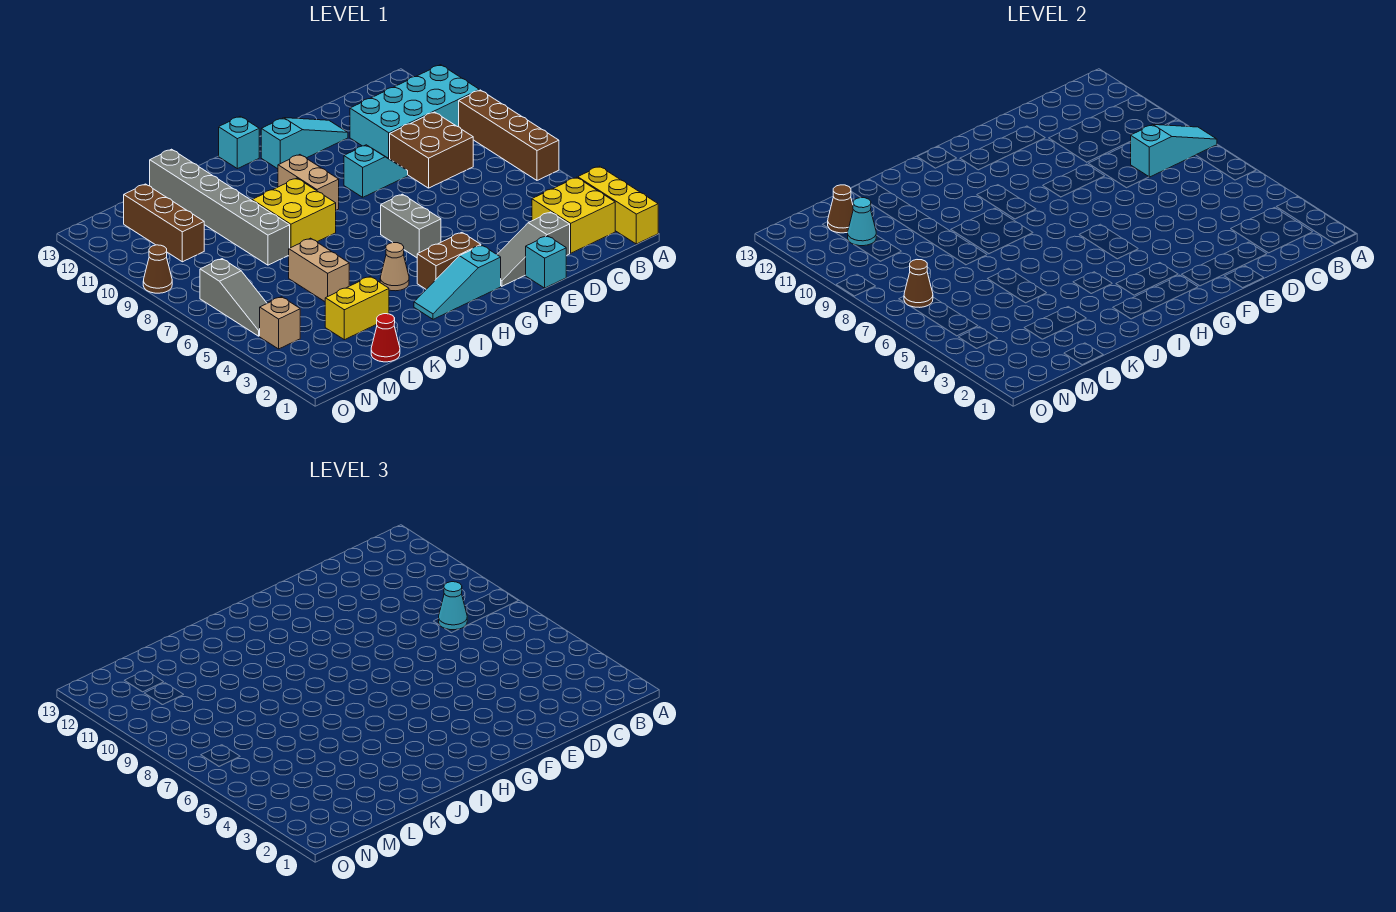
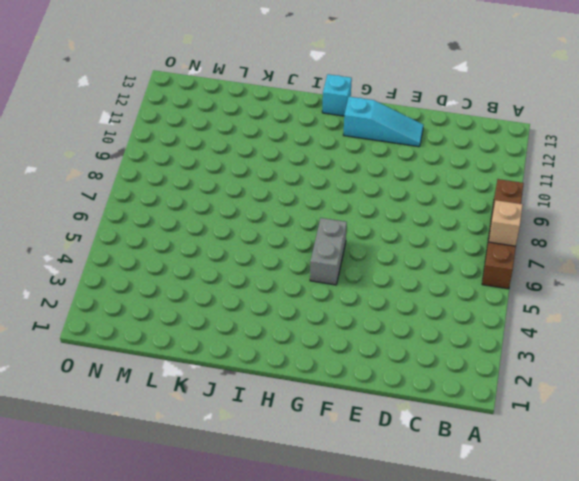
tan 1x1 brick [489,200,523,246] -> tan 1x1 brick moved to [260,297,300,349]
none -> yellow 1x3 brick [578,166,658,244]
none -> cyan 2x4 brick [350,65,479,159]
none -> yellow 2x2 brick [532,177,615,253]

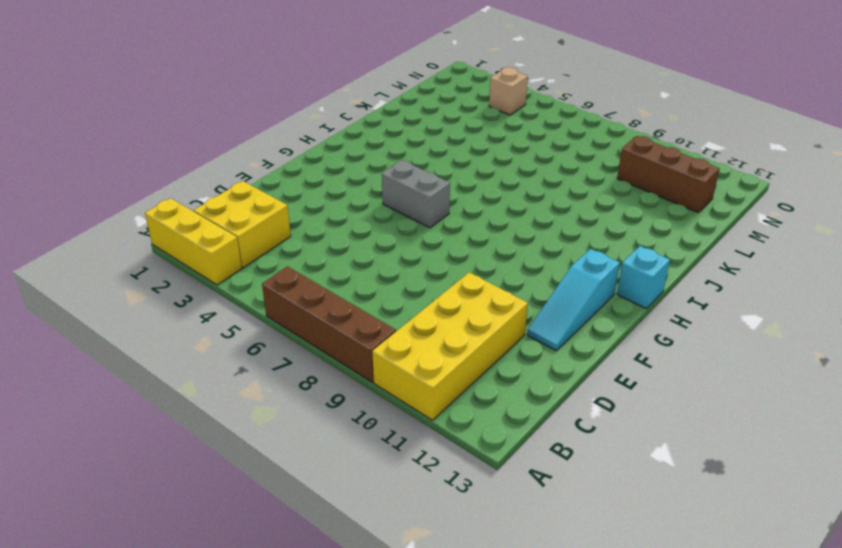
yellow 2x4 brick [372,272,528,420] -> cyan 2x4 brick [350,65,479,159]
none -> brown 2x2 brick [390,112,473,188]
none -> grey 1x3 slope [497,212,570,286]
none -> cyan 1x1 brick [526,236,566,288]

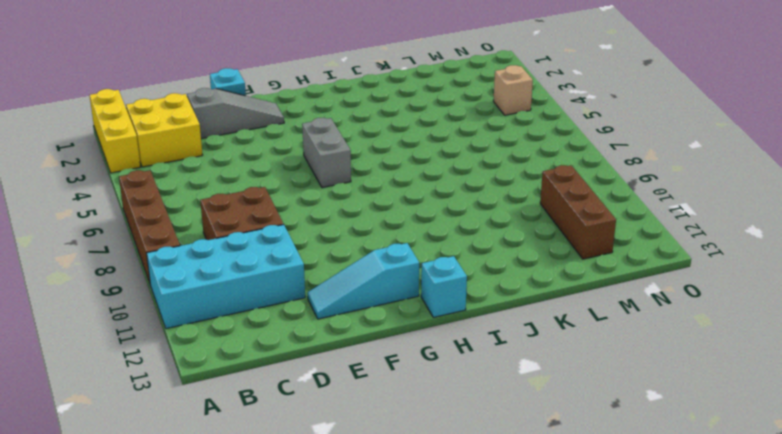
none -> cyan 1x2 slope [344,145,408,197]
none -> cyan 1x3 slope [414,245,501,319]
none -> brown 1x2 brick [417,233,481,289]

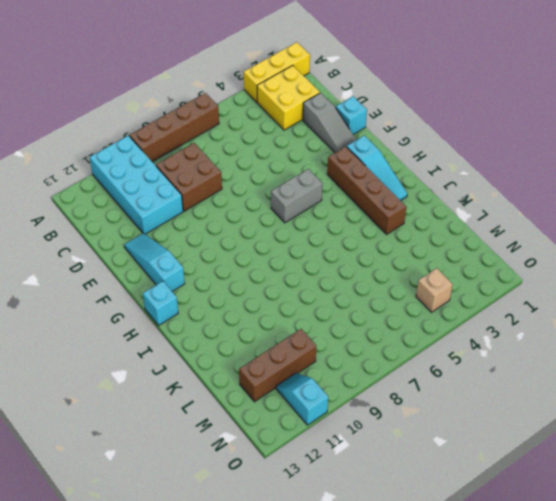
brown 1x4 brick [327,147,406,234] -> brown 1x2 brick [417,233,481,289]
cyan 1x2 slope [276,373,328,425] -> cyan 1x2 slope moved to [344,145,408,197]
none -> tan 1x2 brick [278,155,339,210]
none -> tan 1x1 cone [380,243,409,291]
none -> yellow 2x2 brick [252,178,336,248]

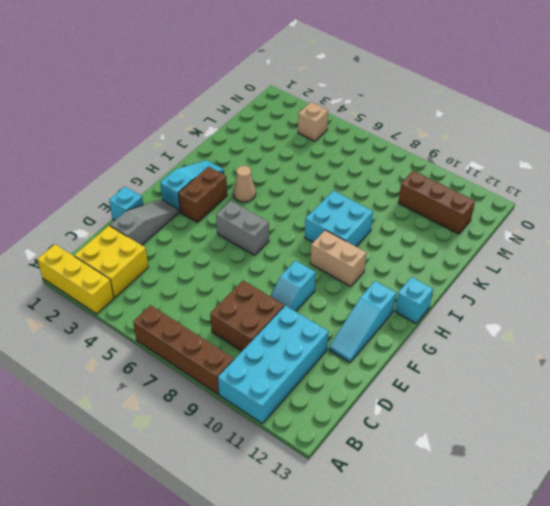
cyan 2x2 brick [305,191,373,246] -> yellow 2x2 brick [252,178,336,248]
none -> yellow 1x2 brick [325,276,389,340]
none -> tan 1x2 brick [289,238,349,301]
none -> grey 1x6 brick [150,149,290,265]

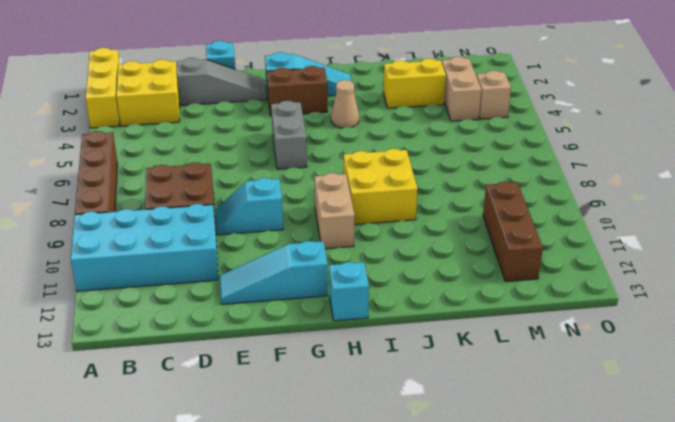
tan 1x2 brick [442,57,481,121] -> tan 1x2 brick moved to [289,238,349,301]
none -> grey 1x6 brick [150,149,290,265]
none -> red 1x1 cone [371,314,400,362]
none -> grey 1x3 slope [200,259,267,336]

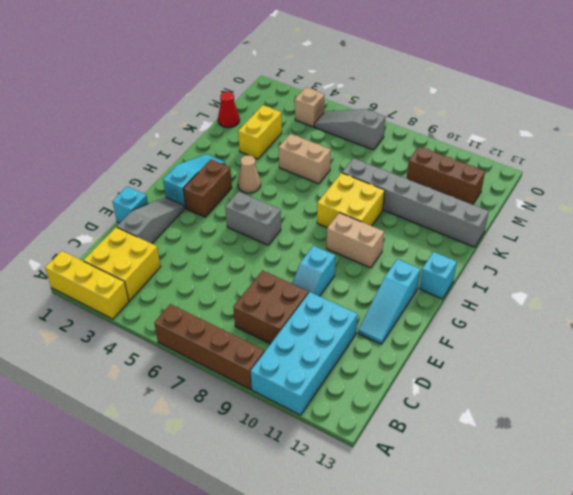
none -> brown 1x1 cone [143,245,172,293]
none -> cyan 1x3 slope [1130,125,1217,177]
none -> cyan 1x1 cone [848,197,876,246]

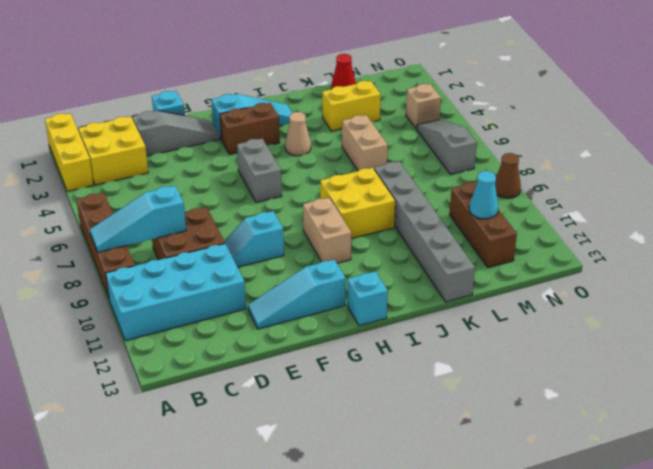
none -> brown 1x1 cone [828,185,853,233]
none -> brown 1x1 cone [904,260,933,307]
none -> cyan 1x1 cone [439,582,467,630]

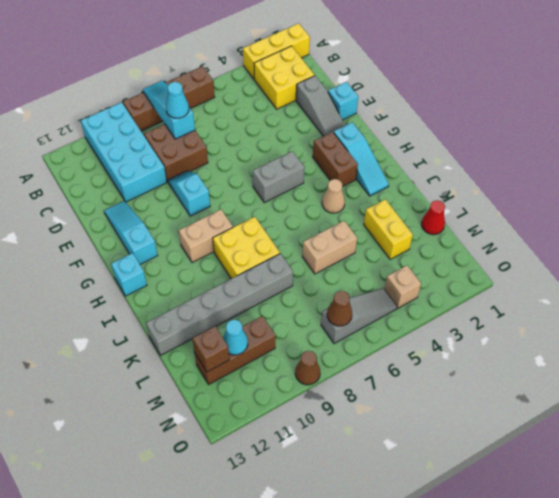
brown 1x1 brick [192,326,229,372] -> brown 1x1 cone [828,185,853,233]

